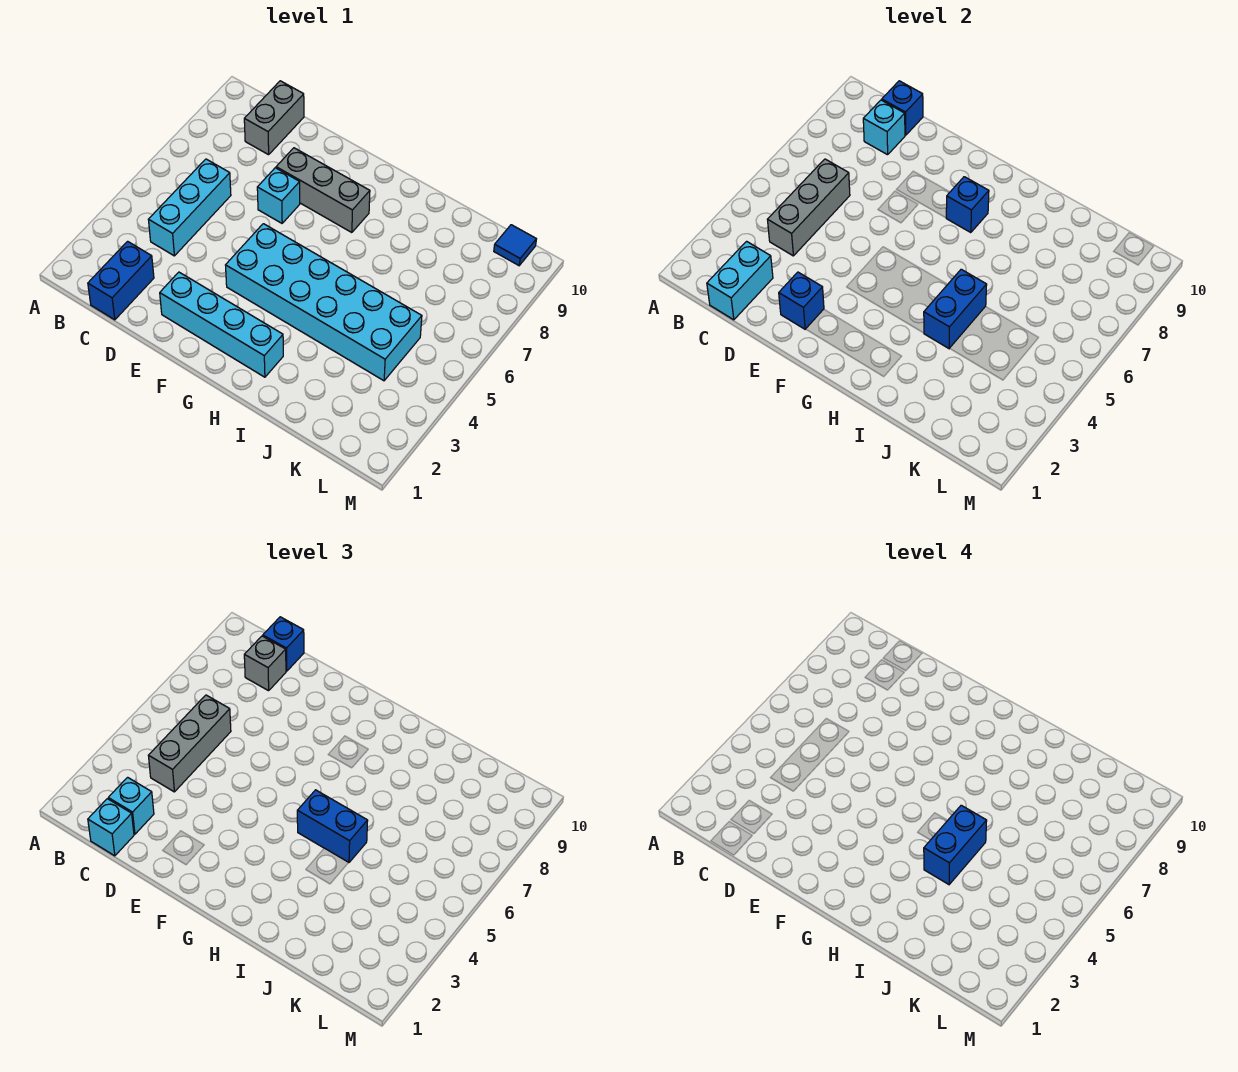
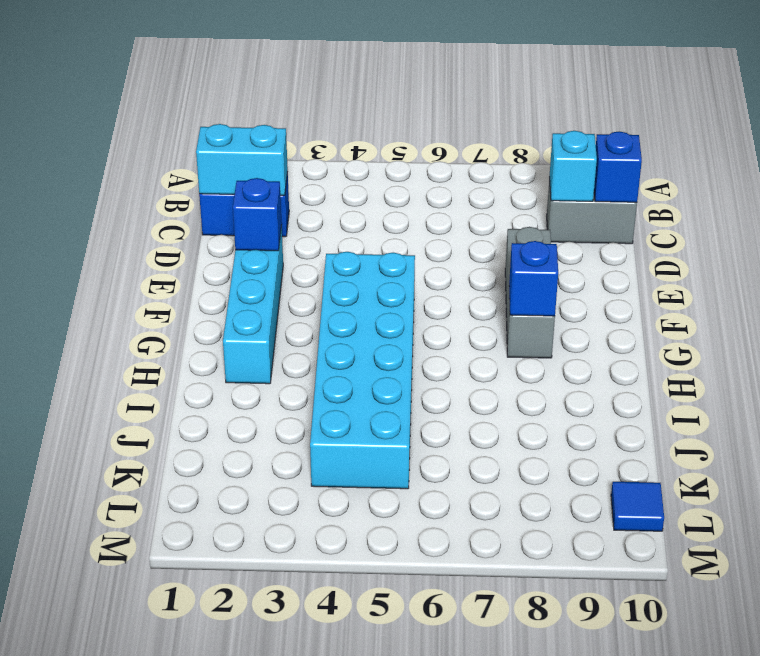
none -> cyan 1x3 brick [148,159,231,256]
none -> cyan 1x1 brick [257,168,300,223]
none -> grey 1x3 brick [767,159,850,256]

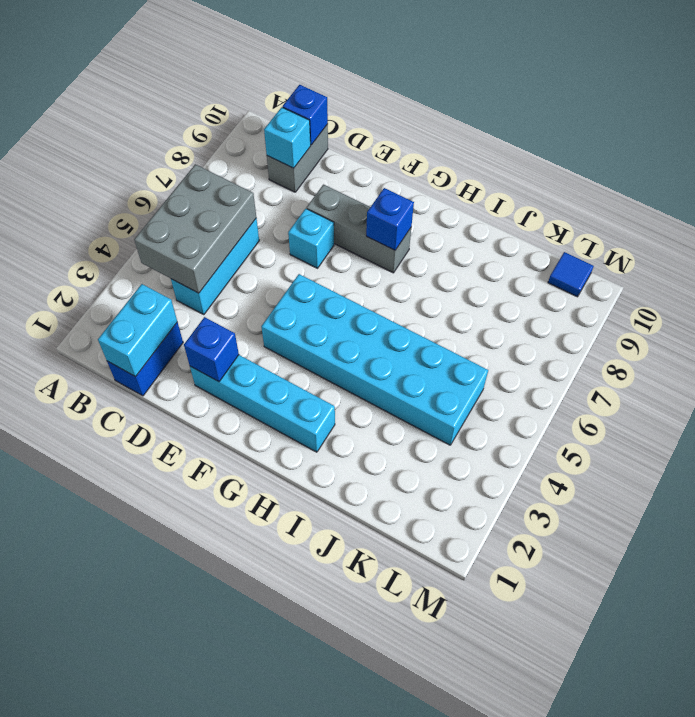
grey 2x3 brick [134,164,256,293] -> grey 1x3 brick [767,159,850,256]
none -> blue 1x2 brick [924,269,987,349]
none -> cyan 1x1 brick [88,799,134,856]
none -> cyan 1x1 brick [108,777,154,834]

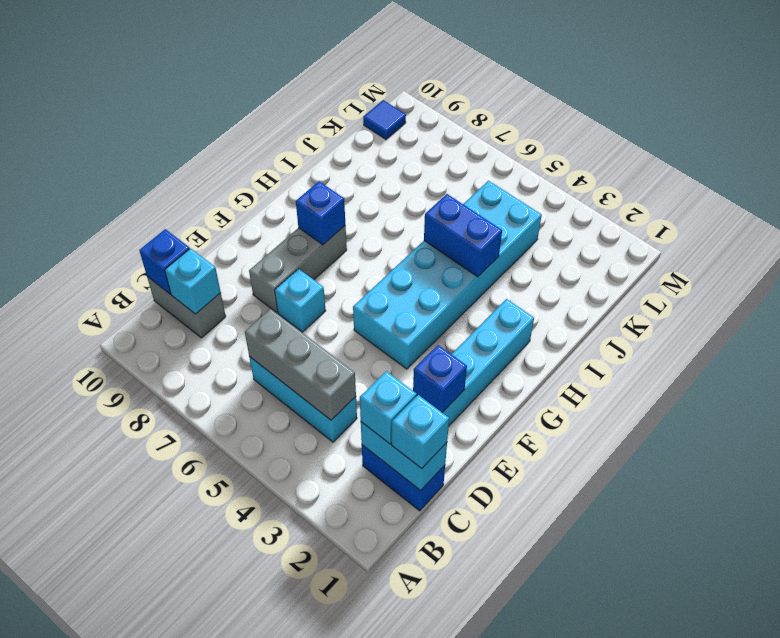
none -> grey 1x3 brick [148,695,231,792]
none -> grey 1x1 brick [244,636,286,691]
none -> blue 1x1 brick [263,617,304,671]

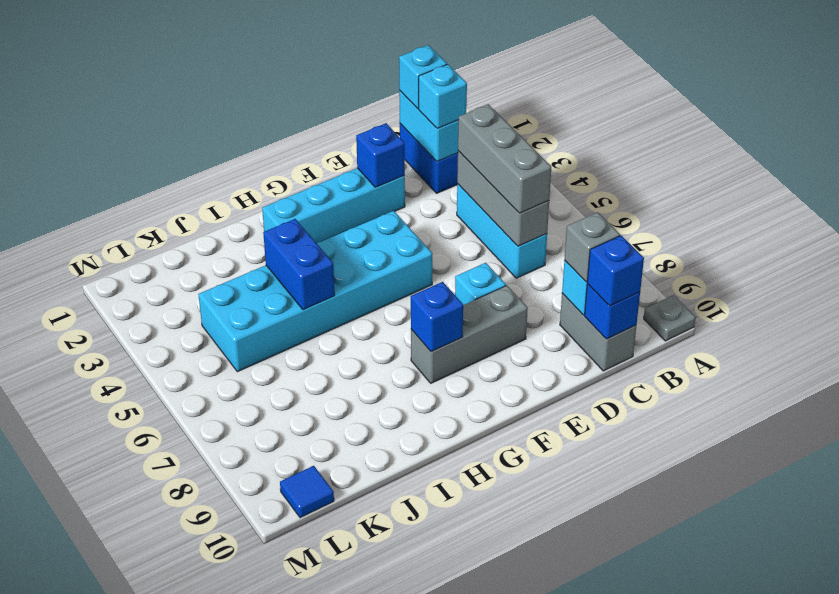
grey 1x1 plate [644,295,696,341] -> none
none -> blue 1x2 brick [297,790,368,862]
none -> blue 1x2 brick [924,805,987,884]

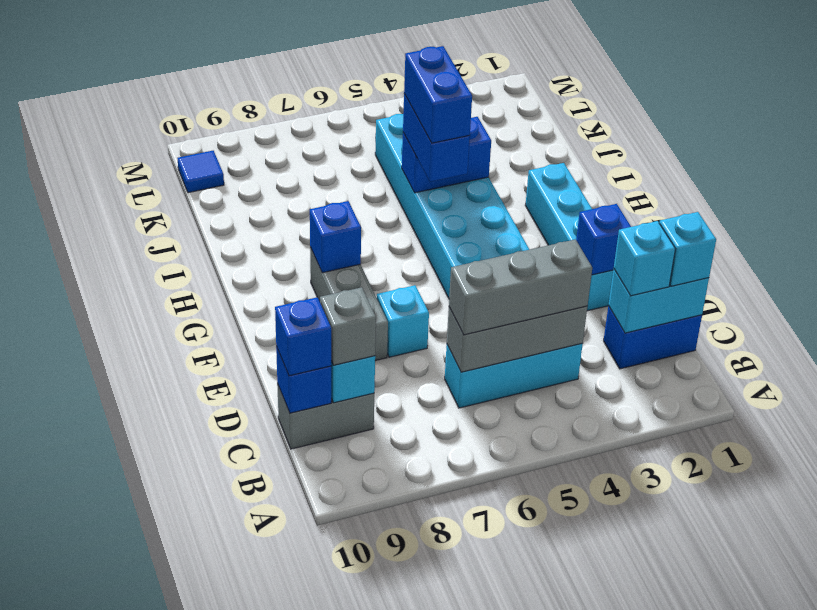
blue 1x2 brick [404,46,472,143] -> blue 1x2 brick turned to [924,805,987,884]

